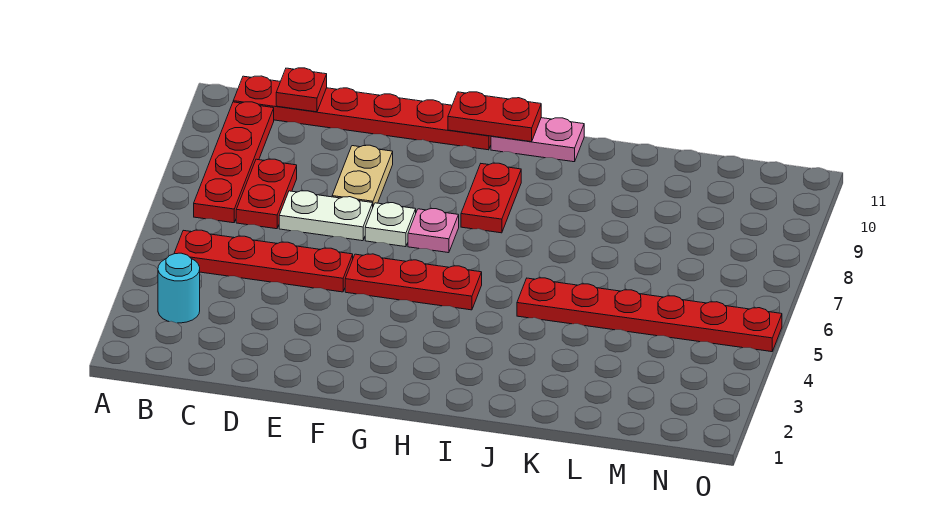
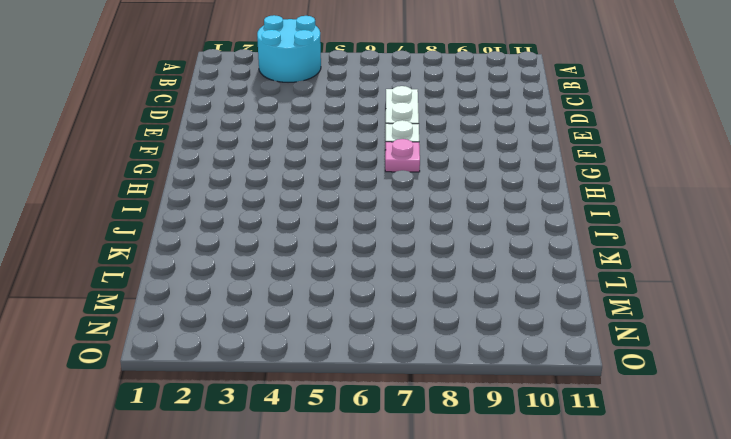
cyan 2x2 round brick [257,15,321,82] -> cyan 1x1 round brick [158,253,200,323]
none -> red 1x4 plate [174,230,353,292]
none -> red 1x4 plate [194,102,274,223]
none -> red 1x6 plate [233,76,491,150]

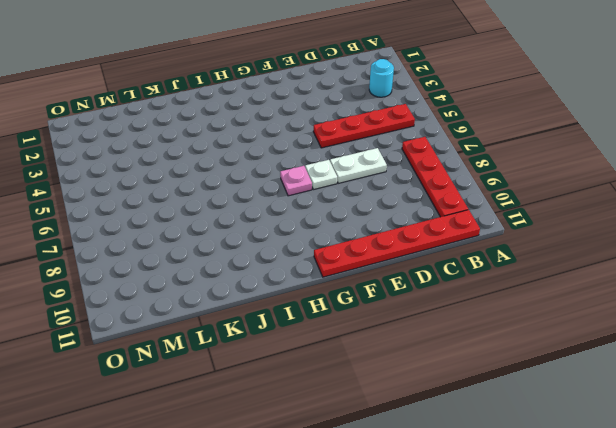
none -> red 1x2 plate [236,159,297,229]
none -> tan 1x2 plate [332,145,393,206]
none -> red 1x3 plate [345,254,482,310]

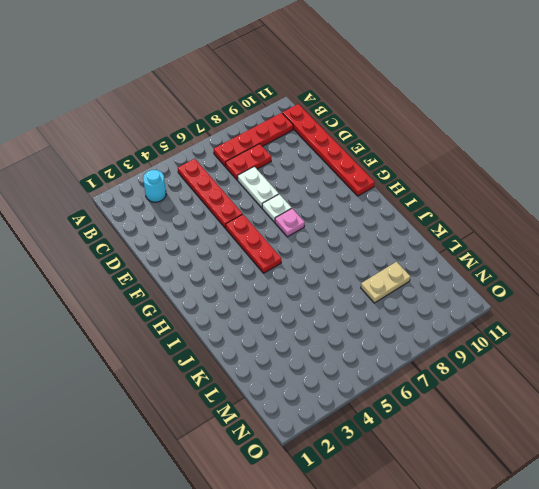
tan 1x2 plate [361,262,410,303] -> tan 1x2 plate moved to [332,145,393,206]
none -> red 1x2 plate [461,163,521,233]
none -> pink 1x2 plate [491,118,584,162]
none -> red 1x6 plate [517,278,782,352]

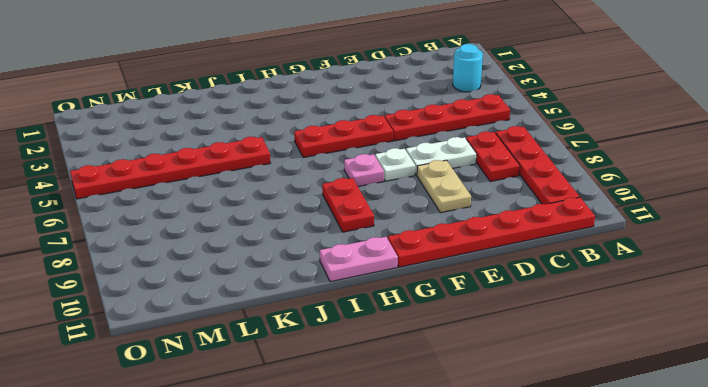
none -> red 1x1 plate [276,68,327,112]
none -> red 1x2 plate [448,92,541,142]

